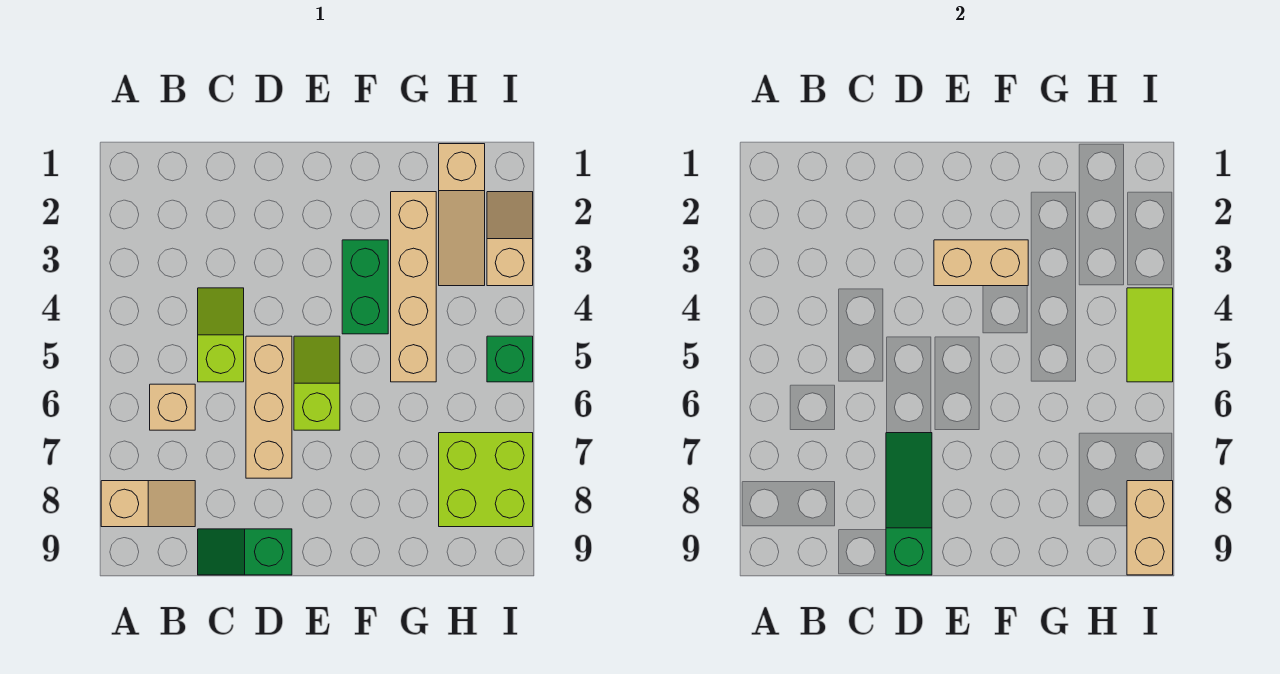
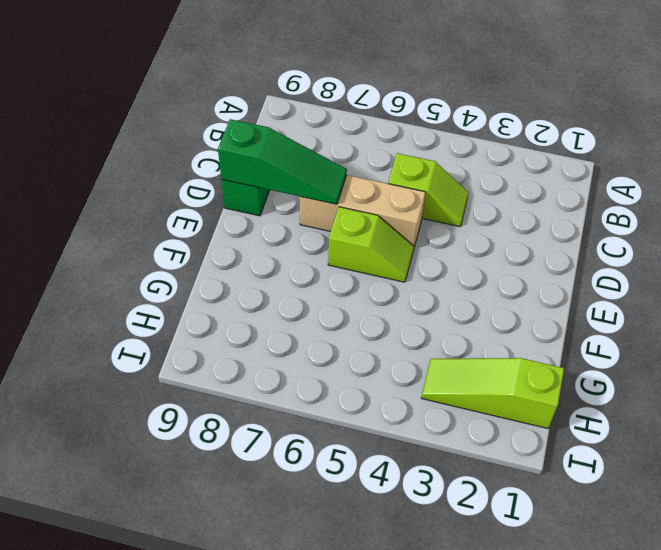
lime 1x3 slope [421,358,564,428] -> tan 1x3 slope [439,144,485,286]
none -> tan 1x2 slope [101,481,195,527]
none -> tan 1x1 brick [150,384,195,430]
none -> green 1x2 brick [342,240,388,334]

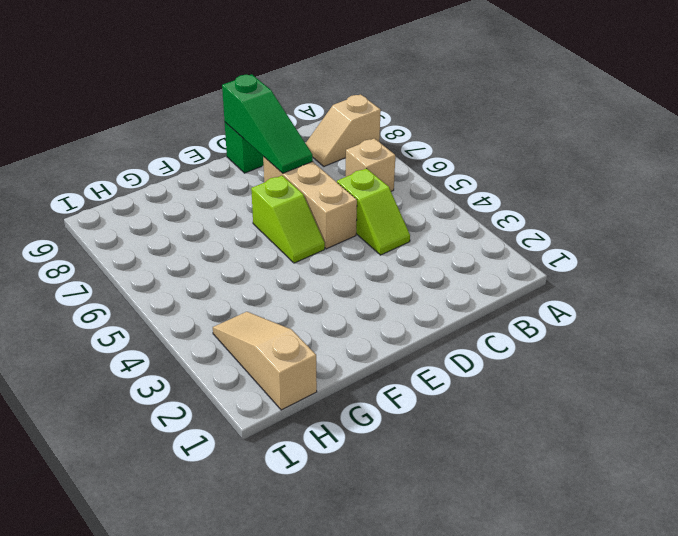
none -> green 1x2 brick [342,240,388,334]
none -> tan 1x4 brick [391,192,436,382]
none -> lime 2x2 brick [439,433,533,527]

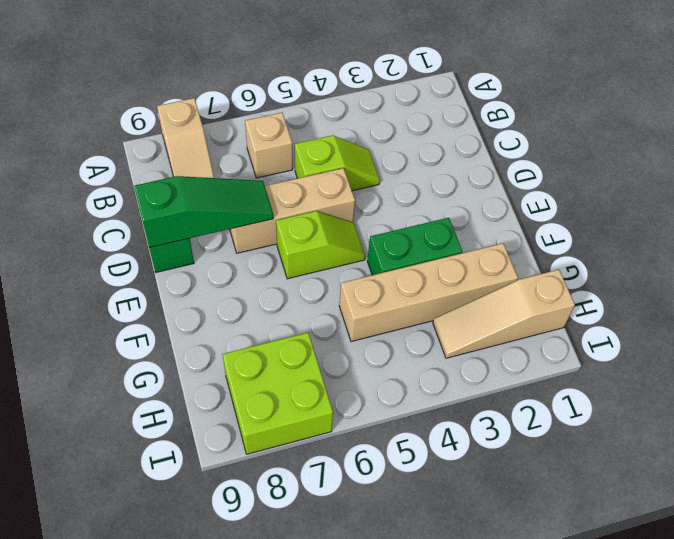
none -> tan 1x2 slope [487,192,533,286]
none -> green 1x1 brick [487,336,533,382]
none -> tan 1x2 brick [934,240,1028,286]

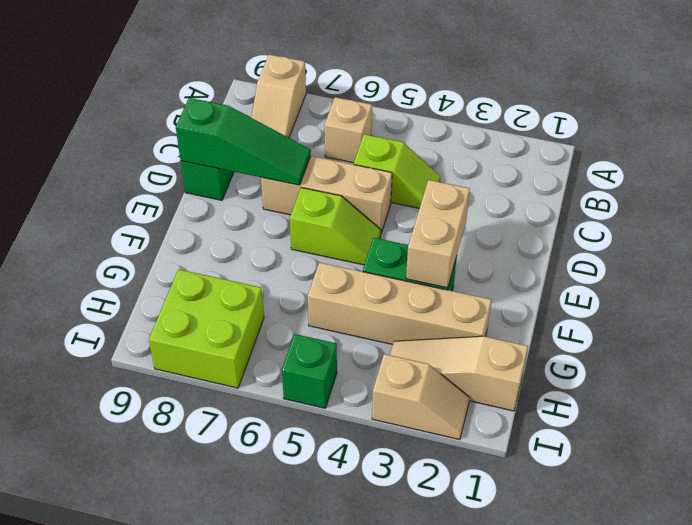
none -> lime 1x2 tile [1127,288,1173,382]
none -> tan 1x2 brick [1127,481,1173,575]

